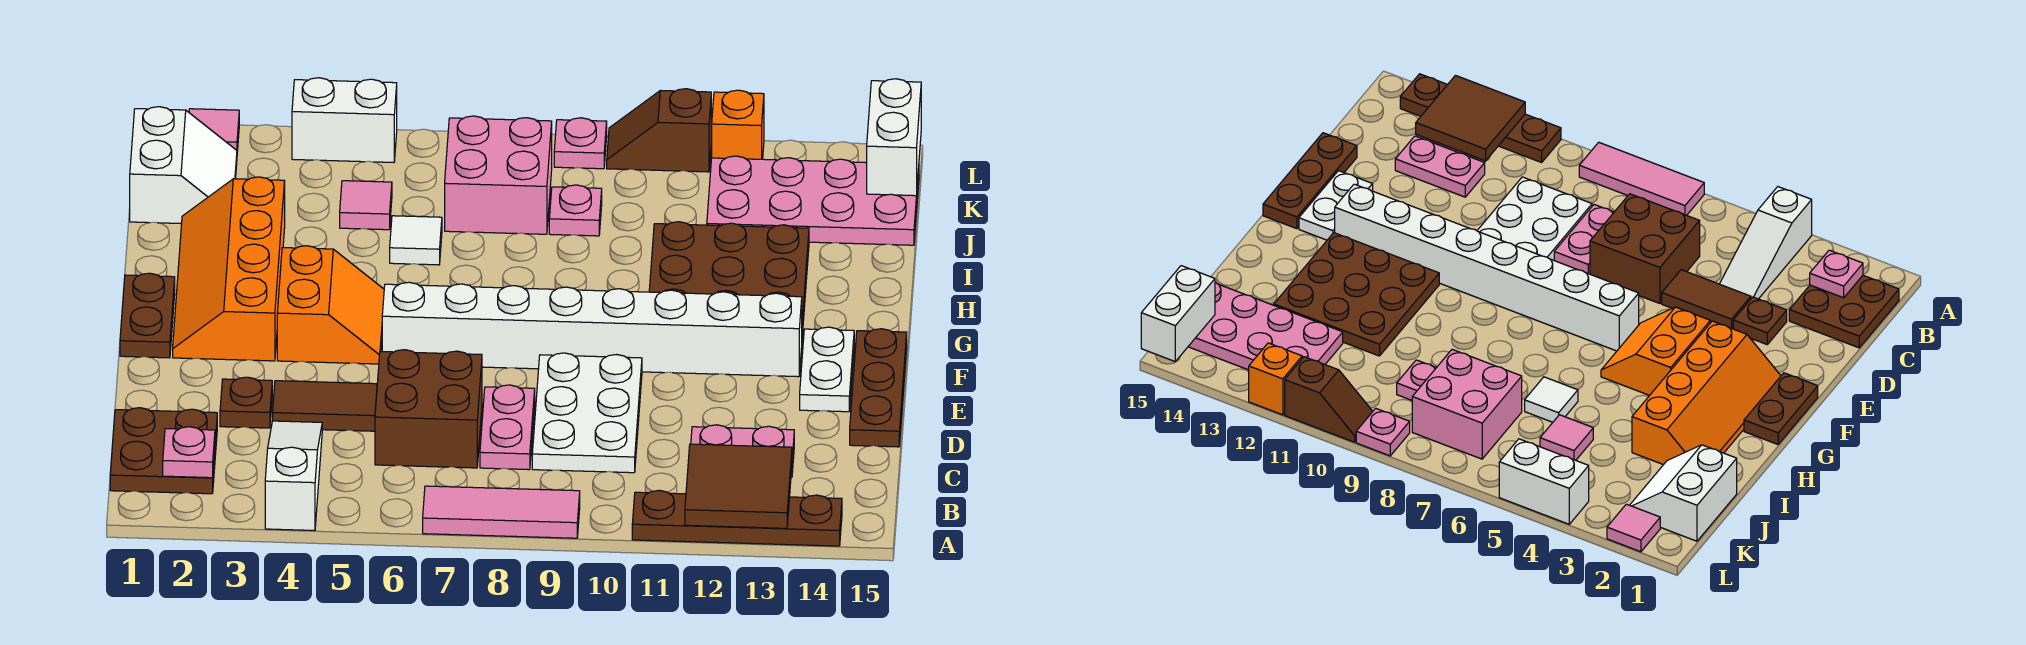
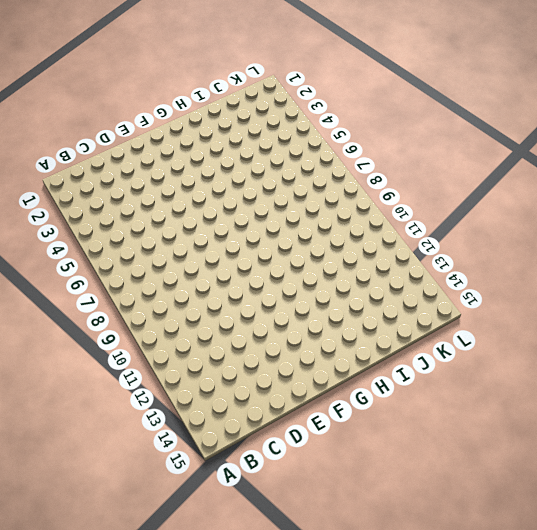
none -> white 1x3 slope [265,421,322,530]
none -> pink 1x3 tile [423,486,580,538]
none -> brown 1x4 plate [632,490,842,546]
none -> brown 2x2 plate [110,408,217,494]

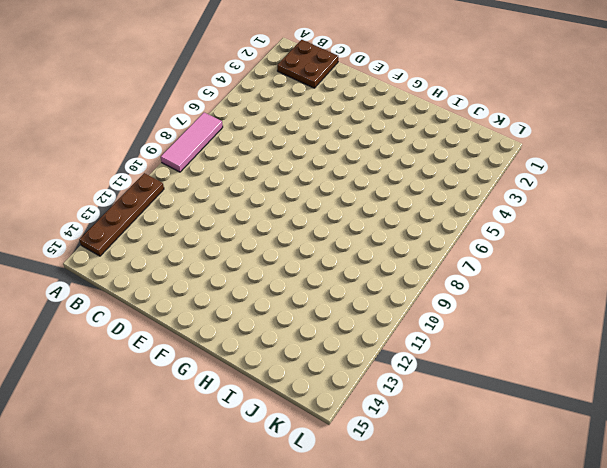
none -> white 1x3 slope [265,421,322,530]
none -> brown 2x2 brick [375,350,482,468]
none -> pink 1x2 plate [480,385,535,470]
none -> white 2x3 plate [532,353,642,473]

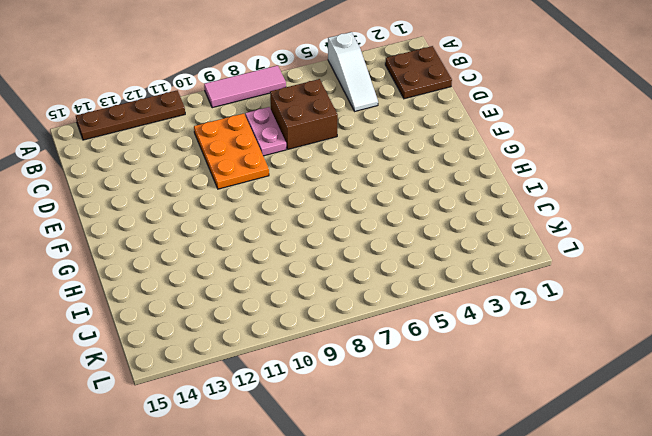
orange 2x3 plate [194,113,269,189] -> white 2x3 plate [532,353,642,473]
none -> pink 1x2 plate [691,425,794,477]
none -> brown 1x1 plate [220,377,272,428]
none -> brown 1x2 tile [273,381,377,431]
none -> brown 1x3 plate [850,329,907,447]

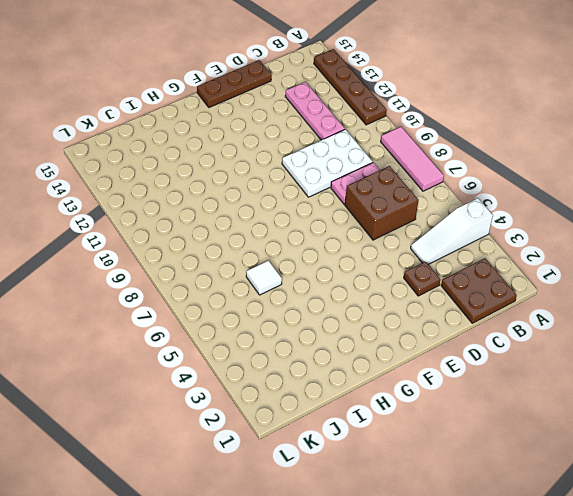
pink 1x3 plate [285,82,345,140] -> pink 1x2 plate [691,425,794,477]
none -> brown 1x2 tile [273,381,377,431]
none -> white 1x2 plate [800,327,854,412]
none -> brown 1x2 plate [120,273,175,358]
none -> orange 2x4 slope [173,177,285,361]

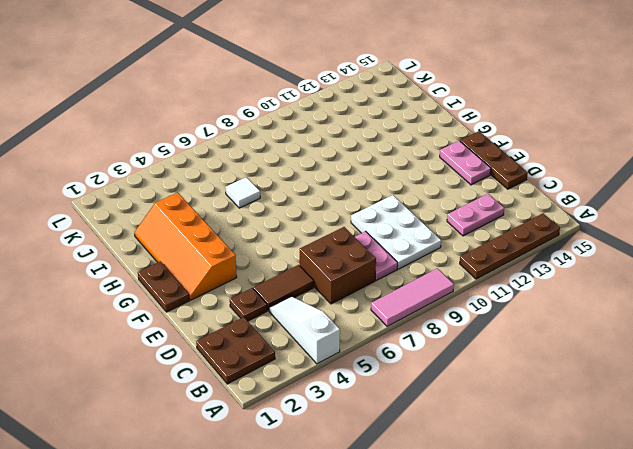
pink 1x2 plate [440,141,491,185] -> white 1x2 plate [800,327,854,412]
none -> orange 2x2 slope [277,246,384,364]
none -> white 1x8 brick [382,282,802,377]
none -> brown 3x3 plate [649,222,809,335]
none -> white 2x2 slope [130,107,237,224]

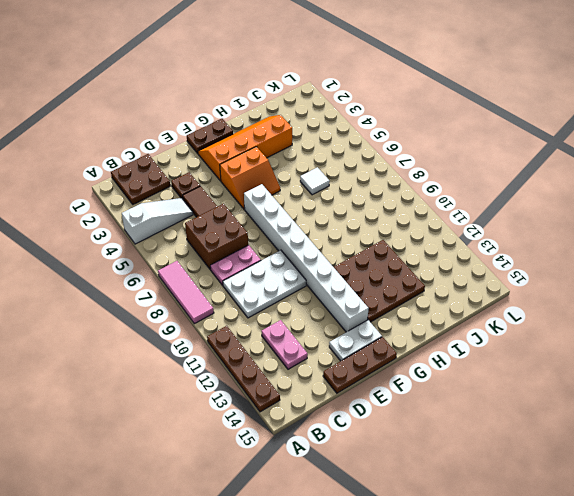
none -> white 2x2 slope [130,107,237,224]
none -> pink 1x1 tile [340,181,392,230]
none -> pink 2x2 brick [445,116,552,234]
none -> pink 1x1 plate [549,185,602,236]

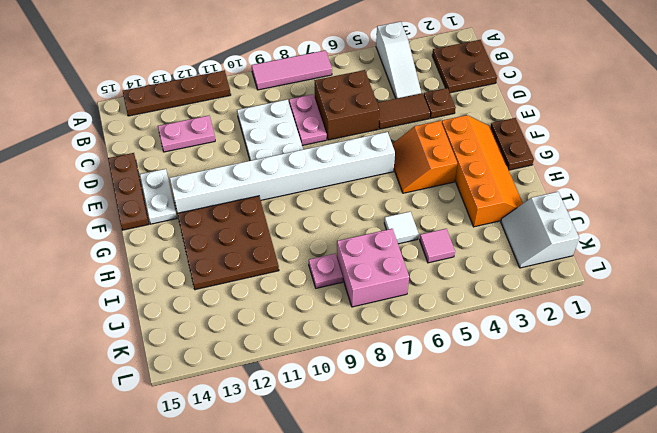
none -> pink 2x4 plate [707,156,919,245]
none -> pink 1x1 tile [189,109,239,152]
none -> white 1x2 brick [292,78,397,162]
none -> pink 1x1 plate [554,118,607,169]

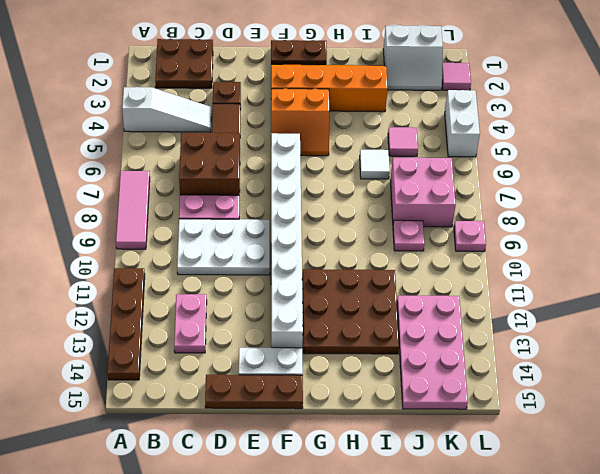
none -> brown 1x2 slope [607,89,711,172]
none -> orange 1x1 brick [712,90,764,159]
none -> brown 2x2 tile [685,444,792,528]
none -> pink 1x1 plate [163,427,215,478]

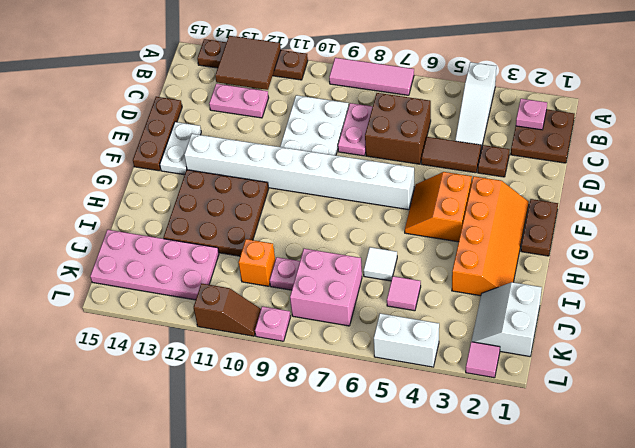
orange 1x1 brick [238,239,275,286] -> orange 1x1 brick moved to [712,90,764,159]
none -> white 1x2 brick [867,79,921,196]

